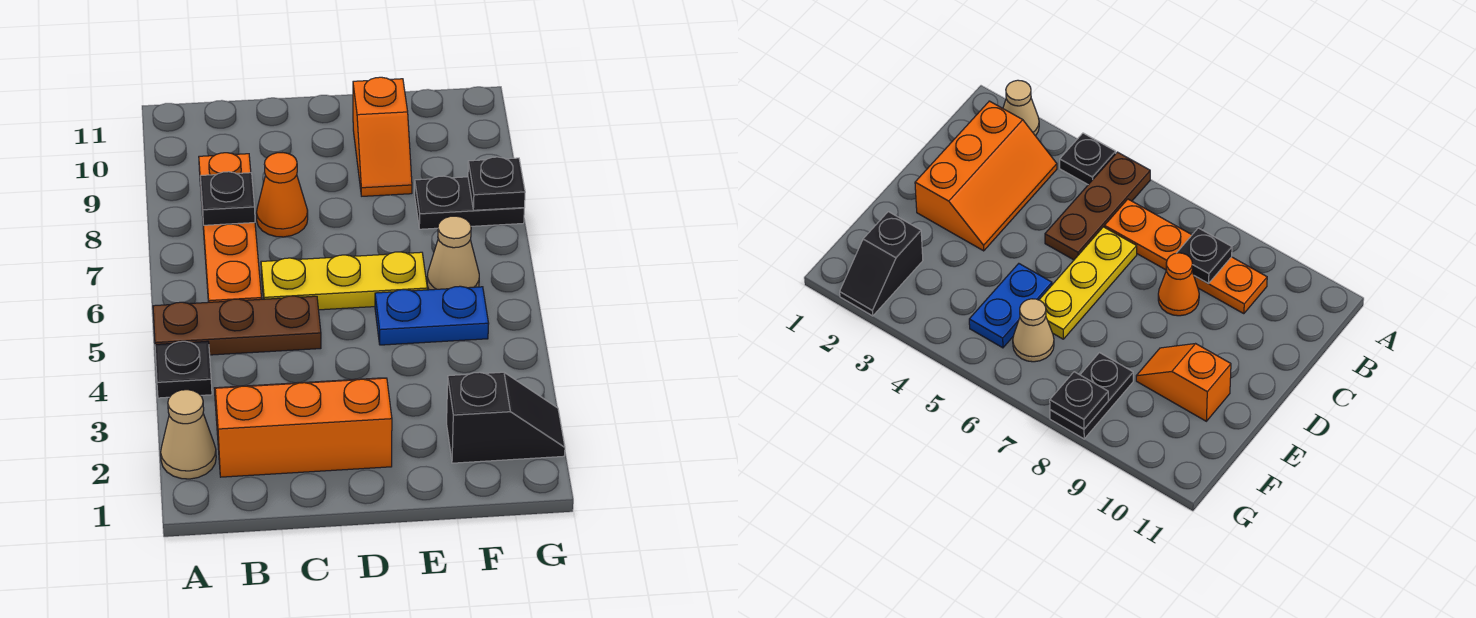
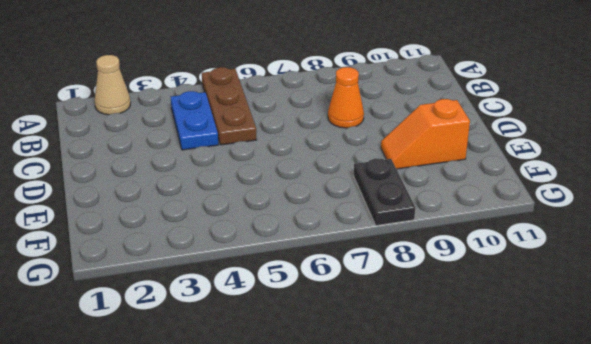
blue 1x2 plate [171,91,218,150] -> blue 1x2 plate moved to [375,286,489,345]
none -> black 1x1 plate [155,341,212,398]
none -> orange 2x3 slope [214,378,392,477]
none -> orange 1x4 plate [199,153,262,302]

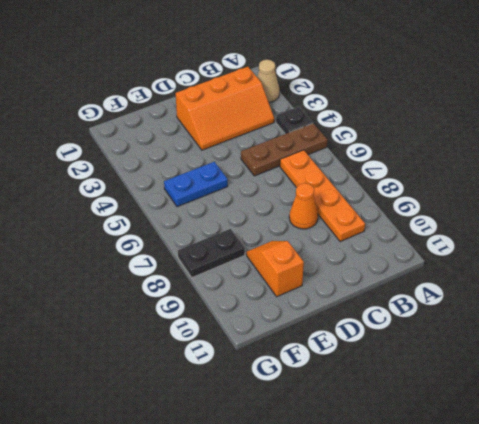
none -> yellow 1x3 plate [261,252,427,310]
none -> black 1x2 slope [447,372,565,463]
none -> tan 1x1 cone [427,216,479,290]

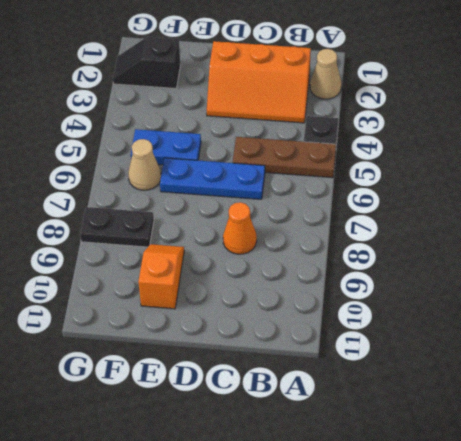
blue 1x3 plate [160,158,265,199] -> yellow 1x3 plate [261,252,427,310]
none -> orange 1x4 plate [199,153,262,302]
none -> black 1x1 plate [200,172,255,225]
none -> black 1x1 plate [468,157,525,210]

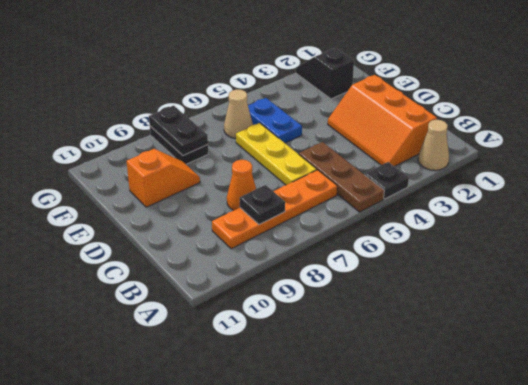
black 1x2 plate [149,106,208,155] -> black 1x1 plate [468,157,525,210]

